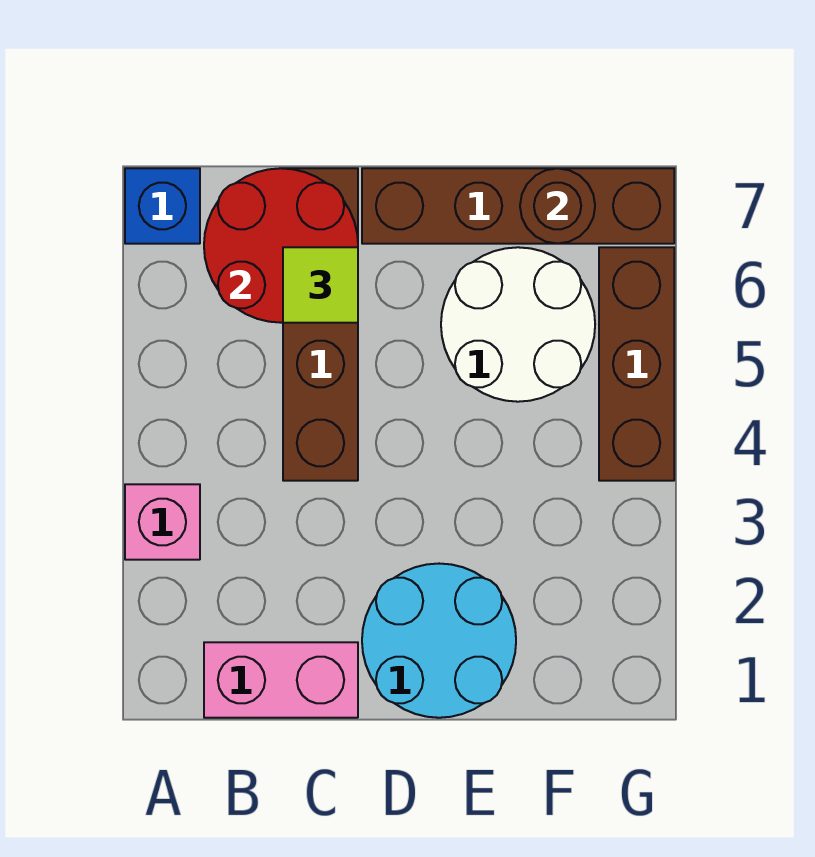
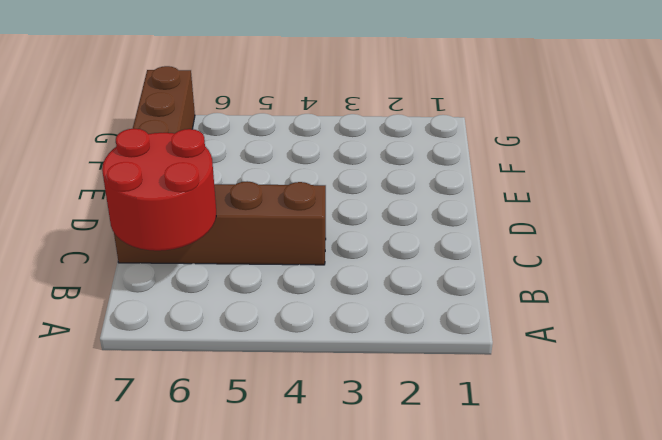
none -> pink 1x1 brick [125,484,200,560]
none -> blue 1x1 brick [125,168,200,244]

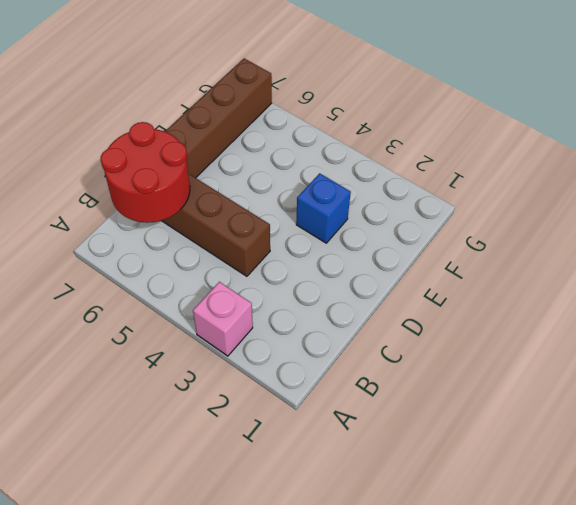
blue 1x1 brick [296,173,351,243] -> blue 1x1 brick moved to [125,168,200,244]
none -> pink 1x2 brick [204,642,358,718]
none -> cyan 2x2 round brick [362,564,516,718]

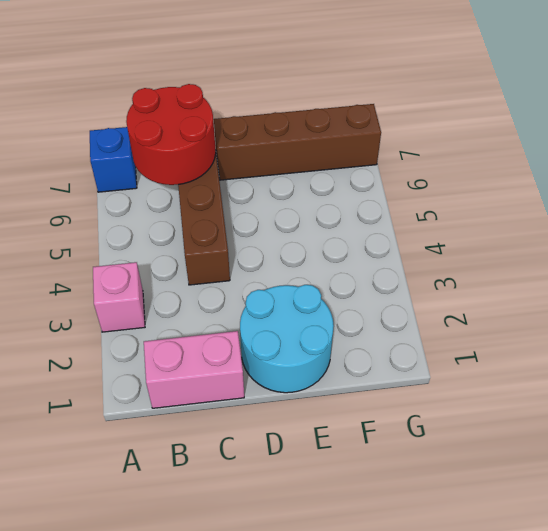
none -> white 2x2 round brick [441,247,595,402]
none -> brown 1x3 brick [599,247,674,481]

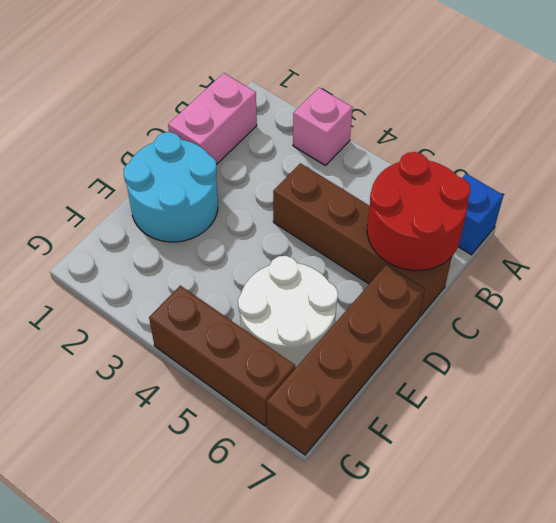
none -> brown 1x1 round brick [520,168,595,244]
none -> lime 1x1 tile [283,247,358,323]

